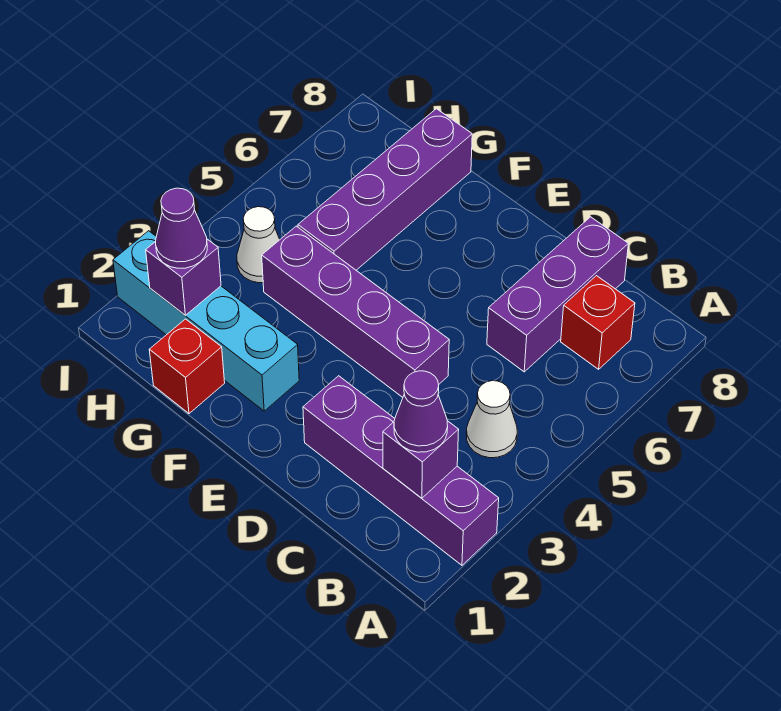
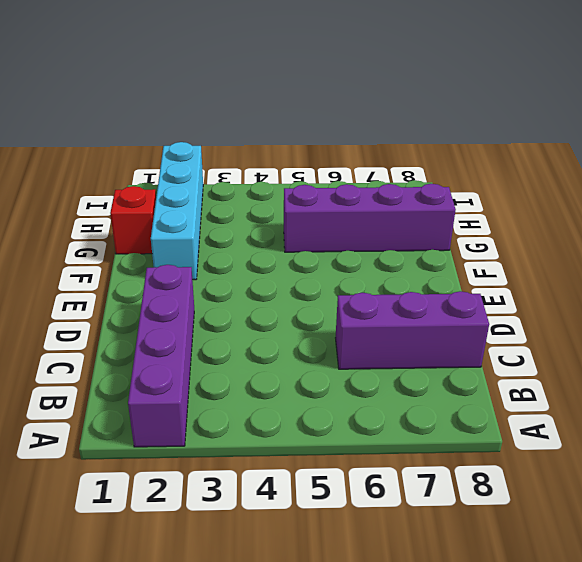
none -> white 1x1 cone [466,381,517,458]
none -> red 1x1 brick [561,276,635,369]
none -> purple 1x4 brick [262,226,449,397]

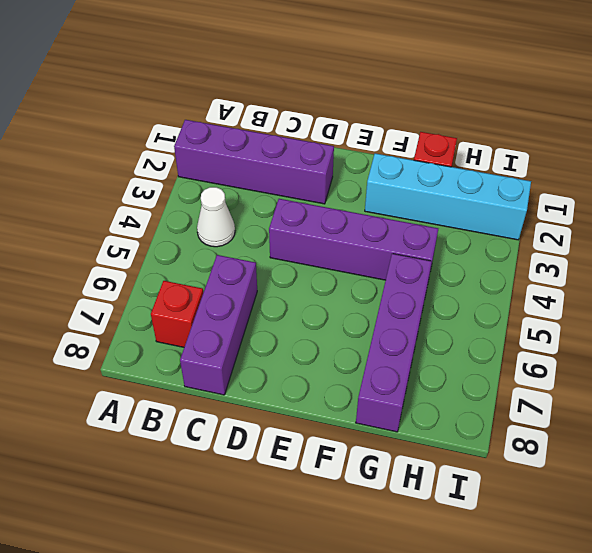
none -> white 1x1 cone [237,207,280,283]
none -> purple 1x1 brick [383,421,459,498]
none -> purple 1x1 brick [146,239,221,315]

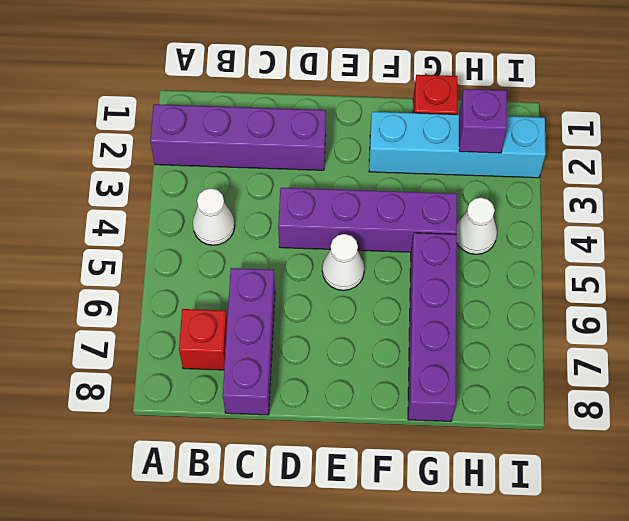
white 1x1 cone [322,234,364,290] -> none
none -> purple 1x1 brick [383,421,459,498]
none -> purple 1x1 cone [394,371,448,452]
none -> purple 1x1 cone [156,188,207,268]

